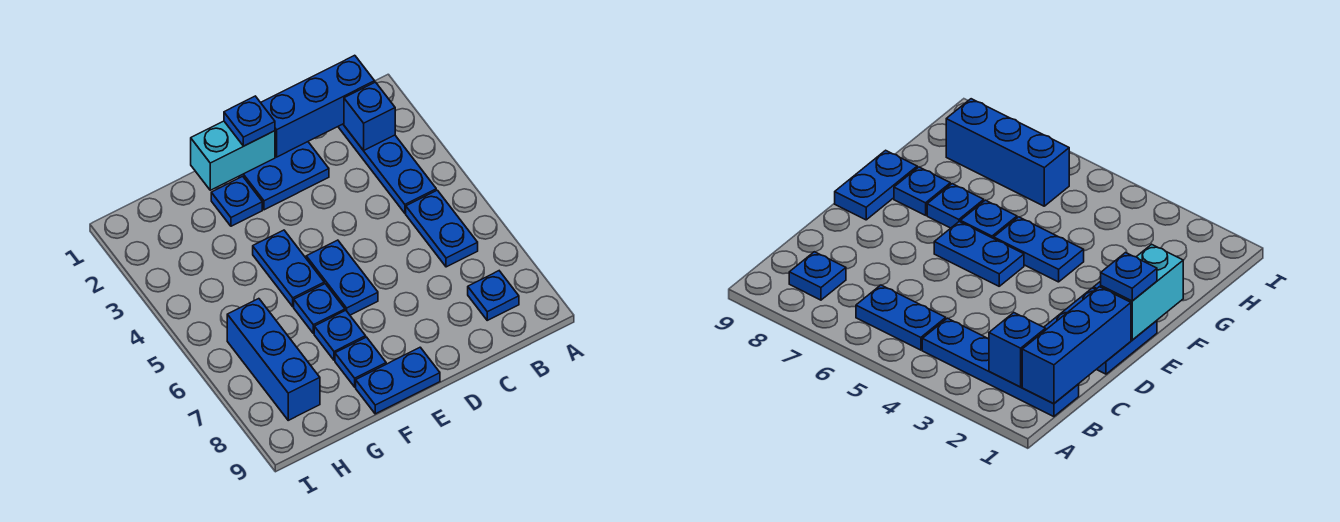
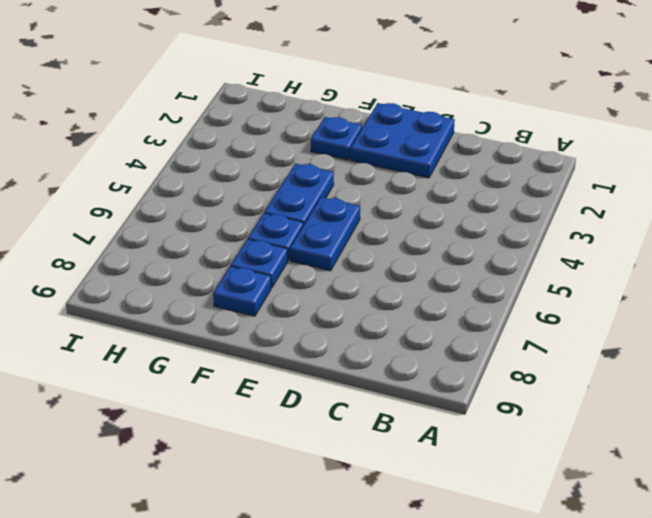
none -> blue 1x4 plate [338,124,436,213]
none -> blue 1x2 plate [406,190,478,267]
none -> blue 1x1 plate [468,271,519,320]

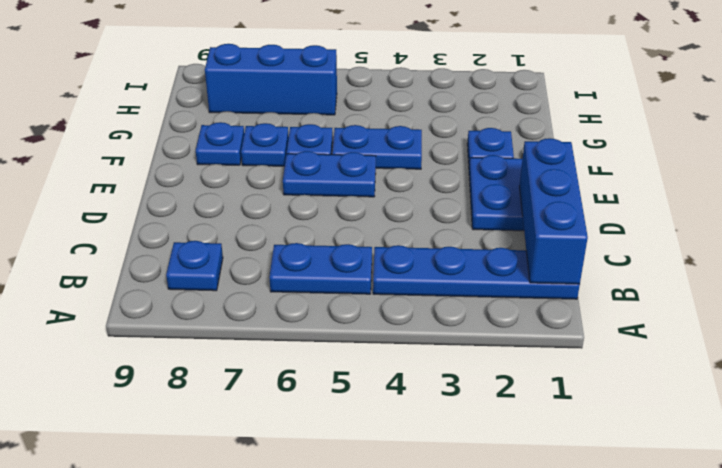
none -> blue 1x2 plate [356,347,440,414]
none -> blue 1x1 brick [344,82,395,151]
none -> cyan 1x2 brick [191,121,275,190]

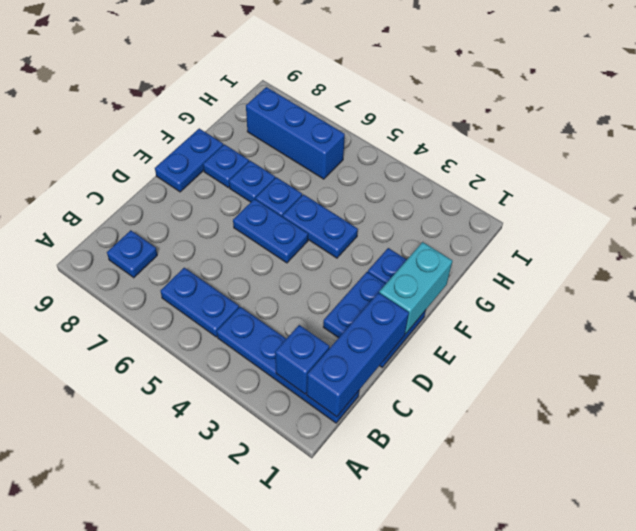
none -> blue 1x1 plate [224,96,275,146]

